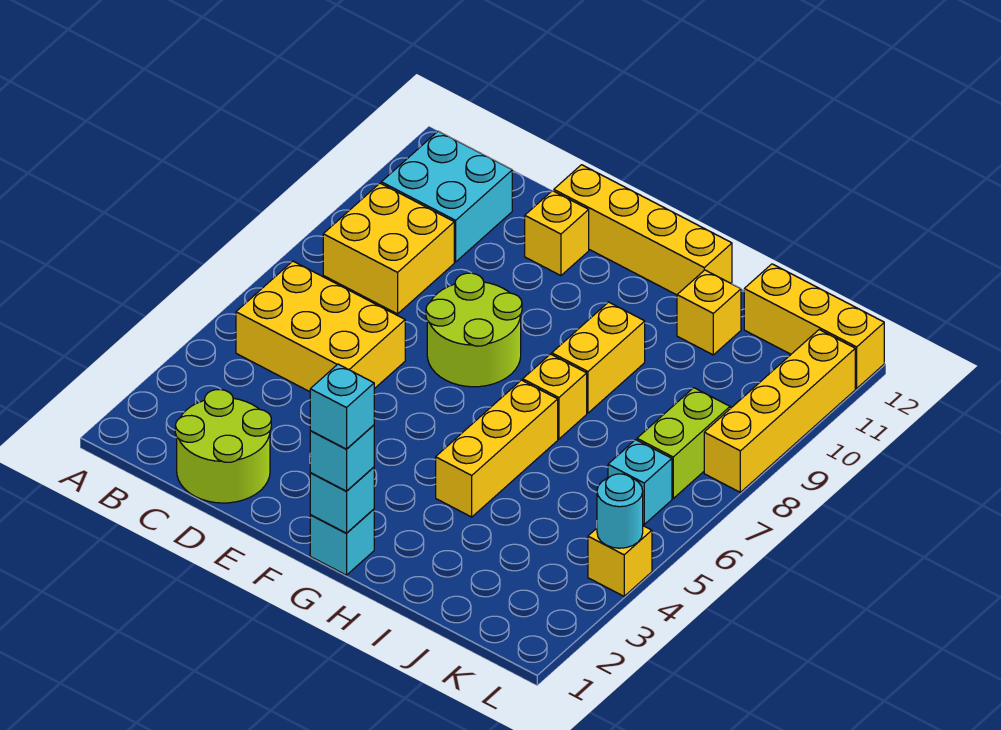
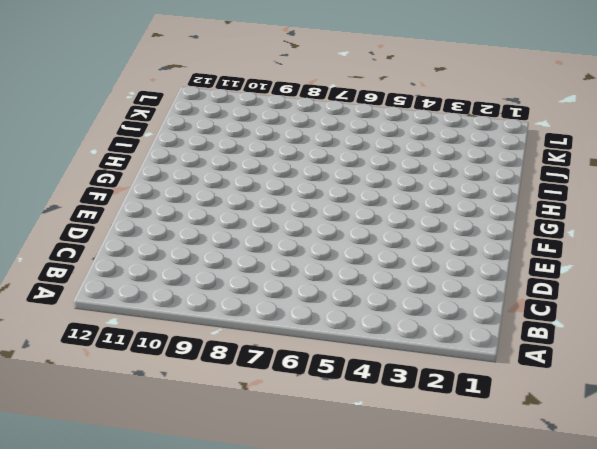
none -> yellow 2x3 brick [236,261,405,392]
none -> yellow 2x2 brick [323,183,454,314]
none -> cyan 2x2 brick [381,131,512,262]

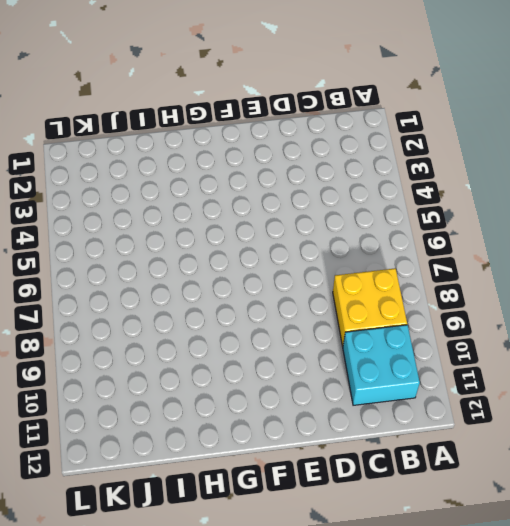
none -> yellow 2x3 brick [236,261,405,392]
none -> lime 2x2 round brick [175,389,271,503]
none -> lime 2x2 round brick [426,273,522,387]

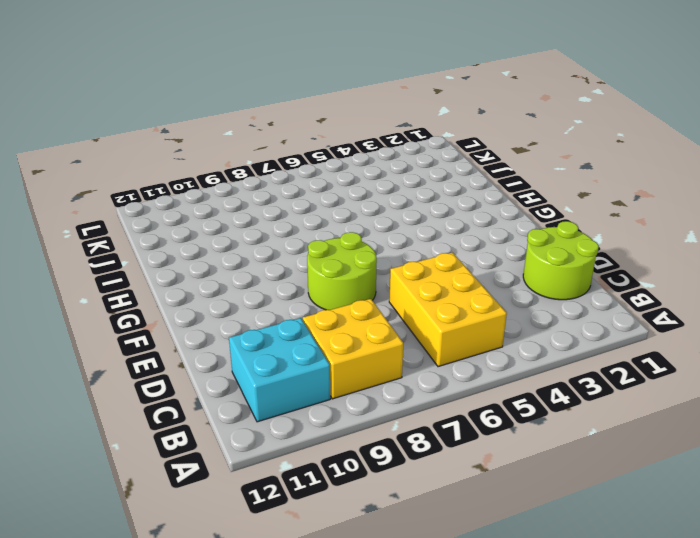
none -> yellow 1x1 brick [525,191,589,276]
none -> yellow 1x4 brick [554,165,732,295]
none -> cyan 1x1 brick [310,509,374,575]

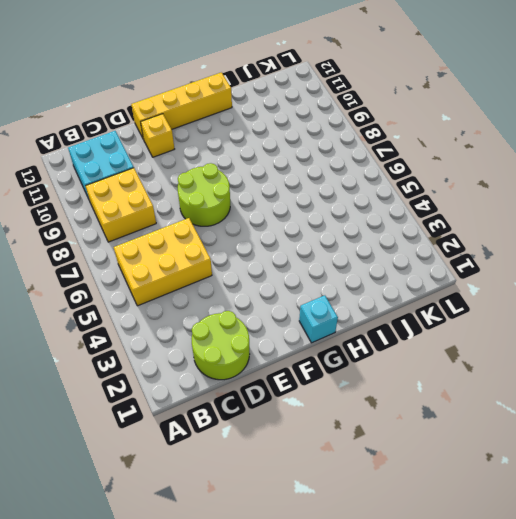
none -> yellow 1x3 brick [436,380,558,517]
none -> yellow 1x1 brick [523,354,587,439]
none -> yellow 1x2 brick [552,302,645,413]

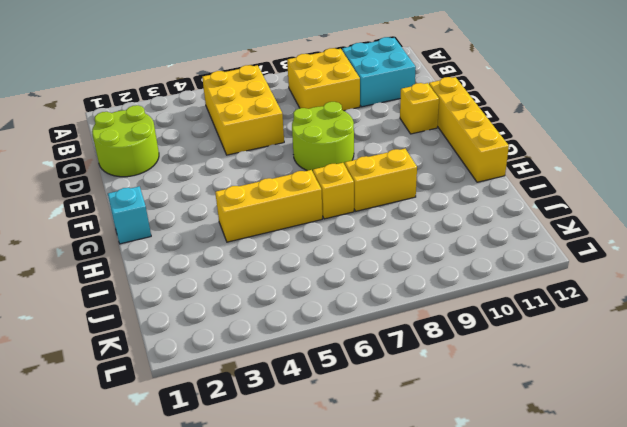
none -> yellow 1x1 brick [677,270,741,355]
none -> yellow 1x3 brick [744,264,884,388]
none -> cyan 1x1 brick [608,440,672,524]

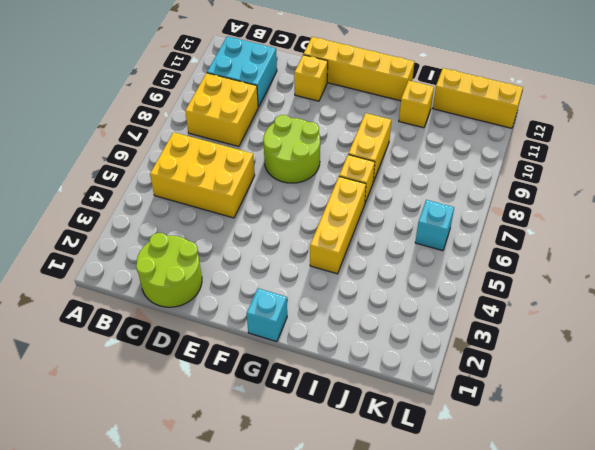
none -> lime 1x2 brick [637,388,730,498]
none -> yellow 1x1 brick [588,526,652,596]
none -> yellow 1x4 brick [704,330,855,492]

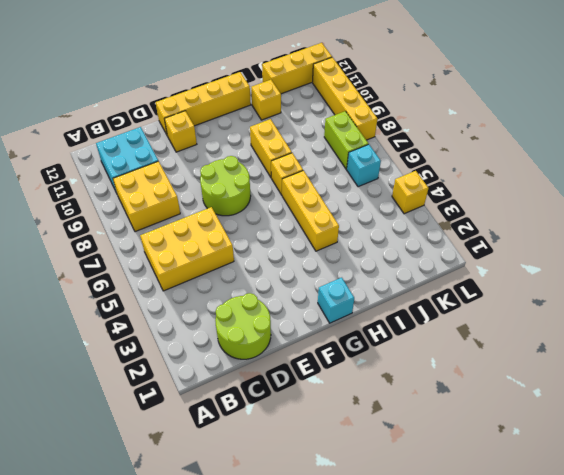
none -> cyan 1x1 brick [310,467,374,533]
none -> cyan 1x1 round brick [597,474,643,548]
none -> cyan 1x1 brick [310,425,374,491]

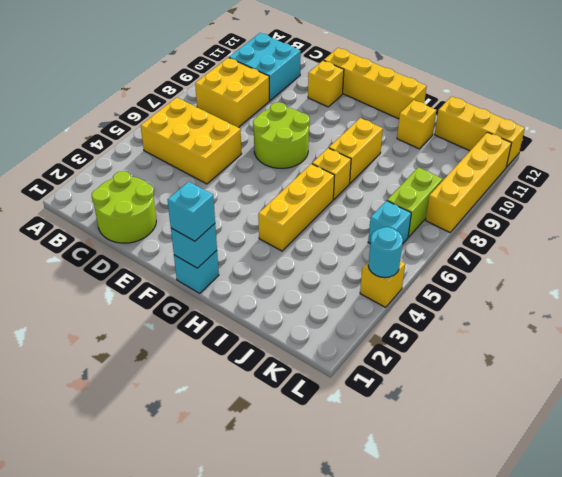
none -> cyan 1x1 brick [310,364,374,449]

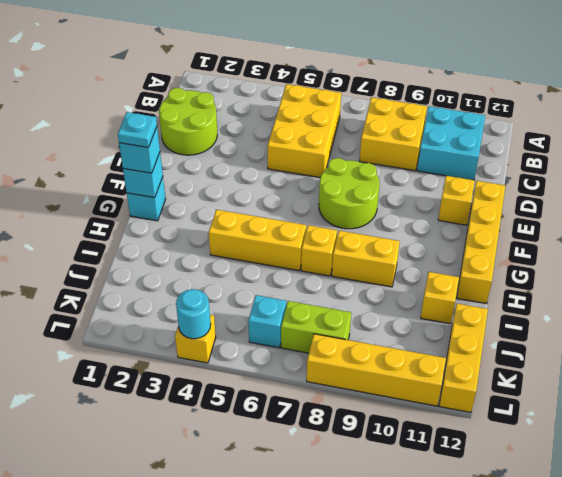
cyan 1x1 plate [118,112,157,148] -> cyan 1x1 brick [310,364,374,449]

